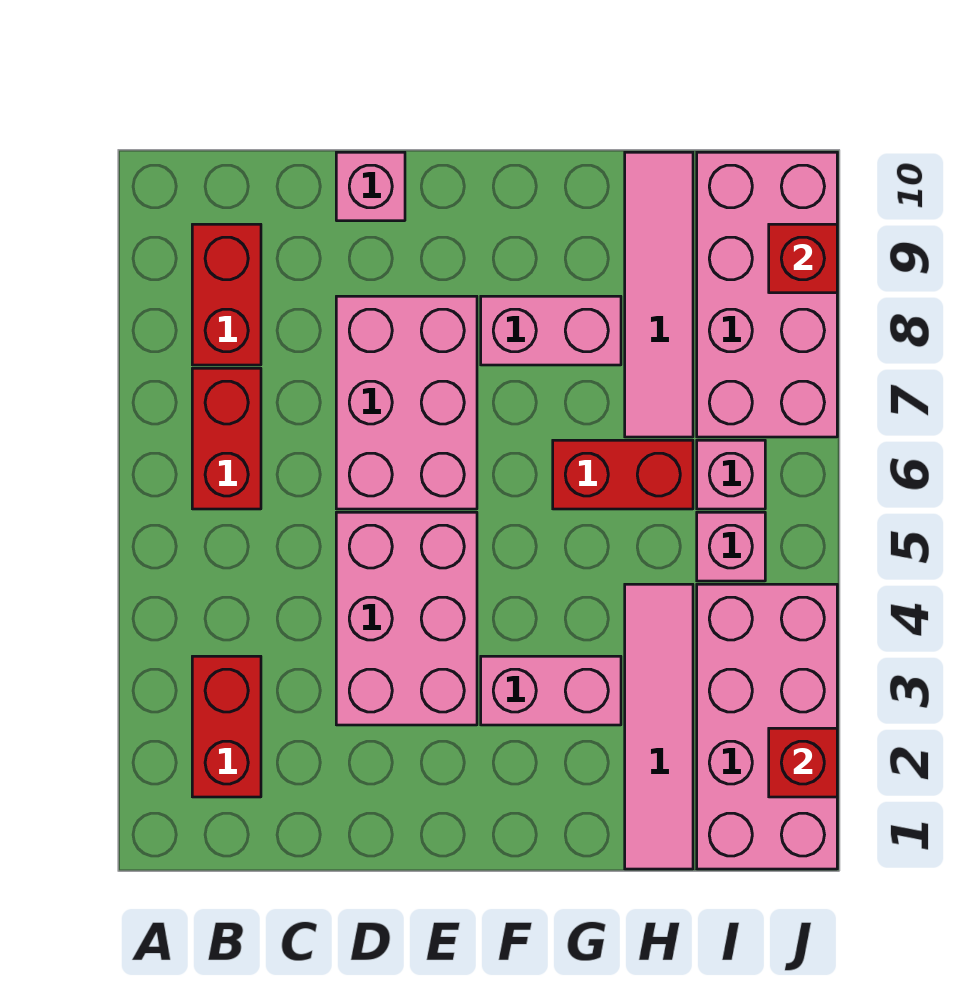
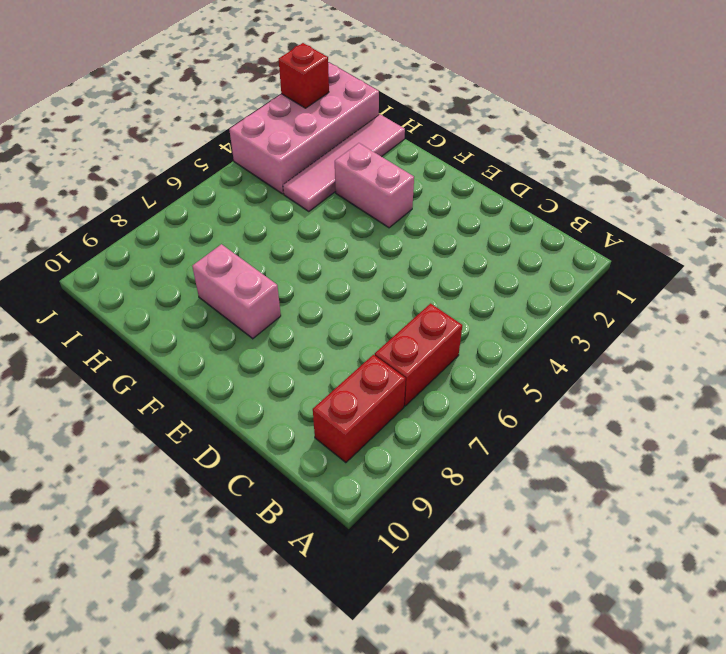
none -> red 1x2 brick [192,656,261,797]
none -> pink 2x3 brick [336,512,477,725]
none -> pink 2x3 brick [336,296,477,509]

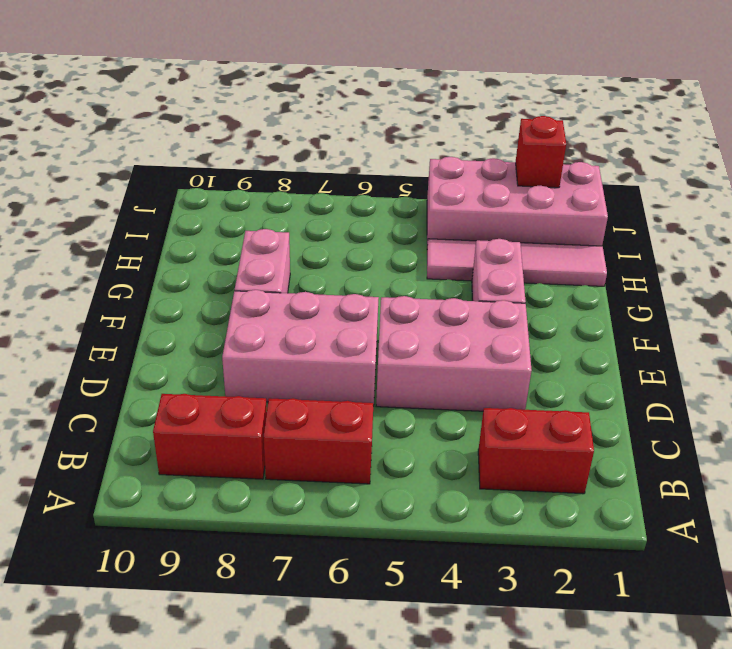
none -> pink 1x1 brick [336,152,405,221]
none -> red 1x2 brick [553,440,693,509]
none -> pink 1x4 tile [625,152,693,437]

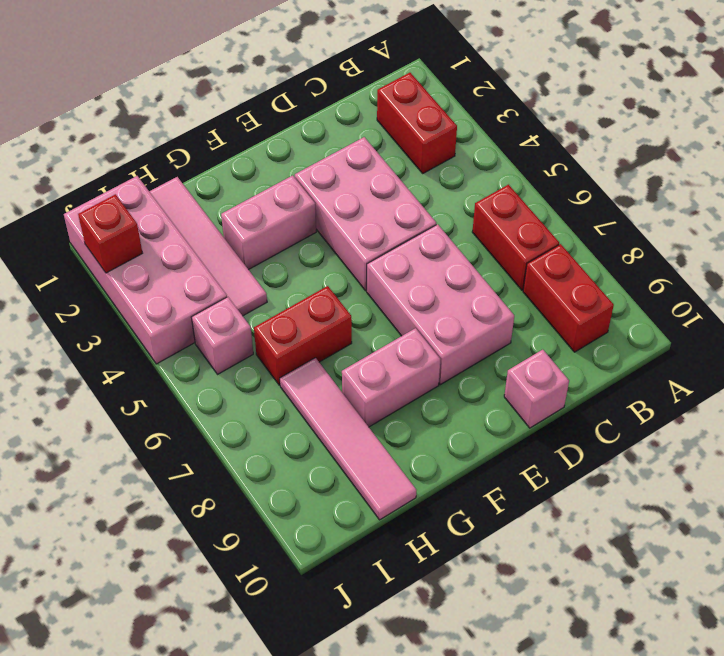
none -> pink 1x1 brick [697,440,765,509]
none -> pink 2x4 brick [697,152,837,437]
none -> red 1x1 brick [769,224,837,293]

